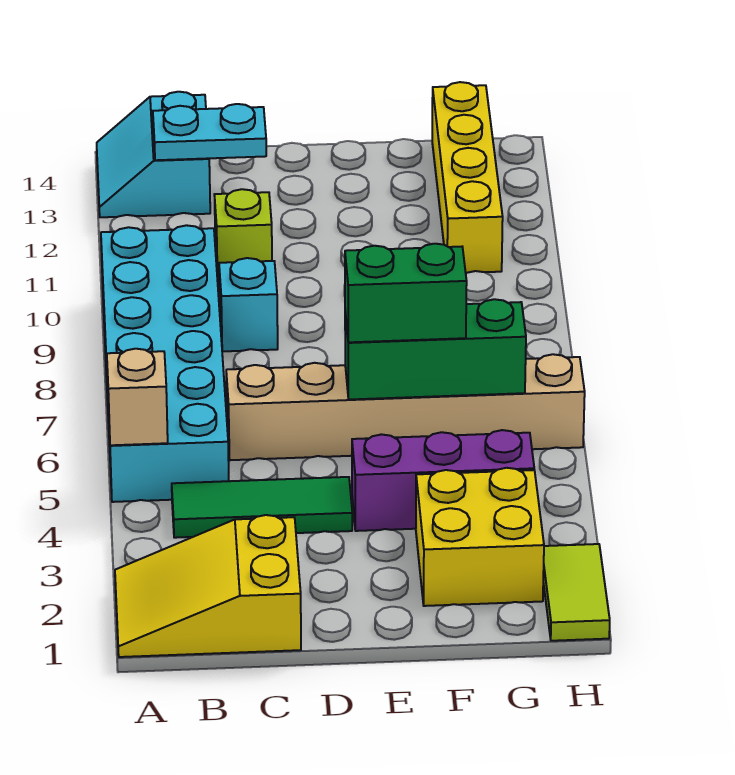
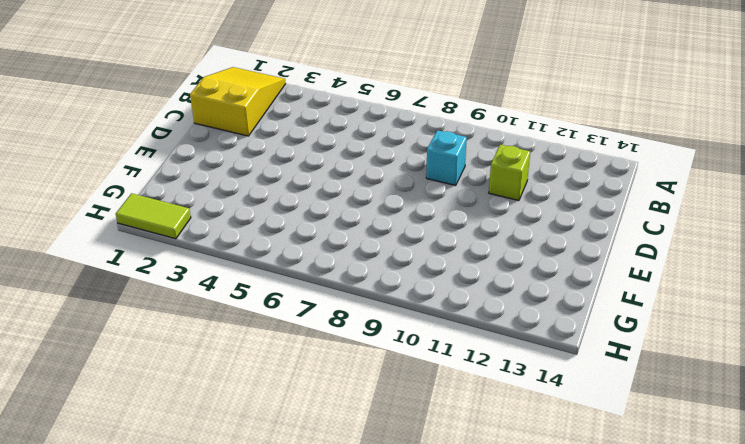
none -> cyan 2x6 brick [101,225,229,502]
none -> cyan 2x2 slope [97,92,210,217]
none -> green 1x3 tile [172,477,352,538]

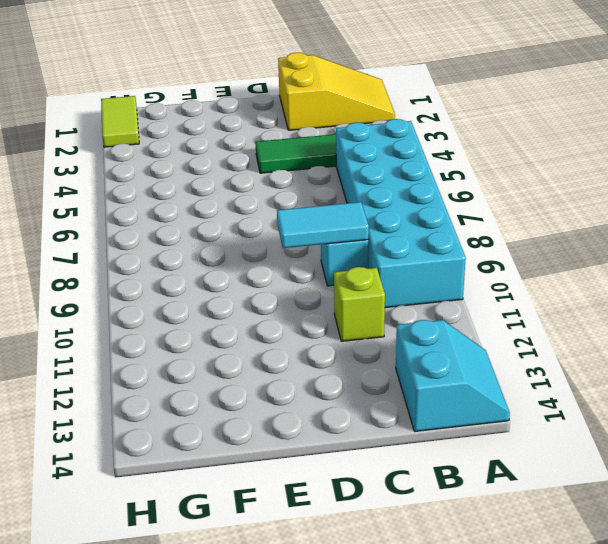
cyan 1x2 tile [277,202,369,248] -> none
none -> tan 1x6 brick [226,354,585,460]
none -> purple 1x3 brick [352,430,534,531]
none -> yellow 2x2 brick [416,468,544,606]

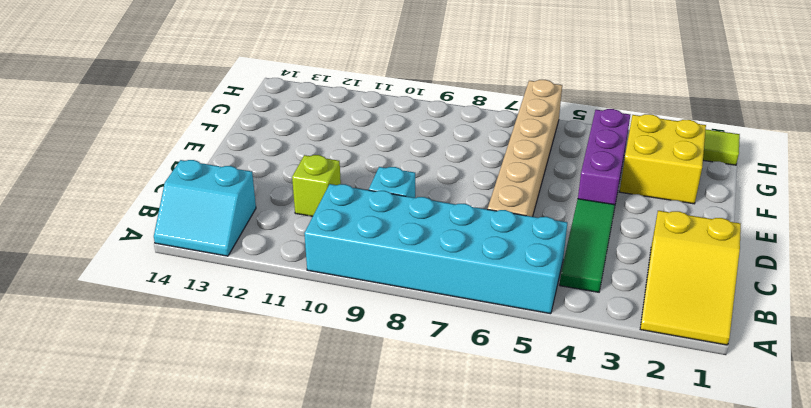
none -> yellow 1x4 brick [432,82,503,273]
none -> tan 1x1 brick [107,349,168,445]
none -> cyan 1x2 plate [153,104,266,160]

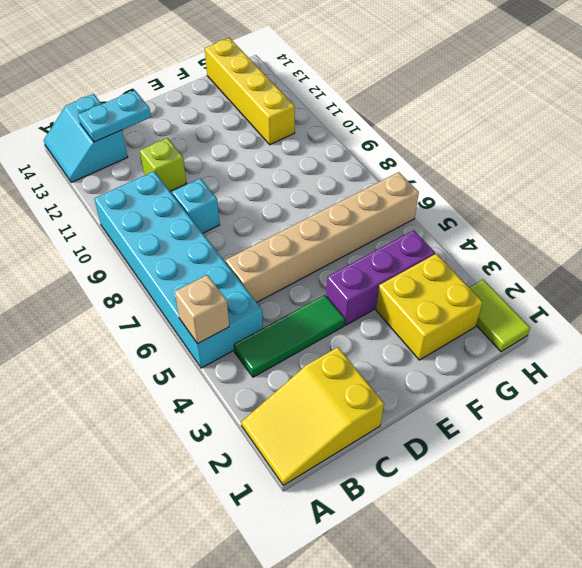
none -> green 1x3 brick [345,299,526,400]
none -> green 1x2 brick [345,244,467,342]

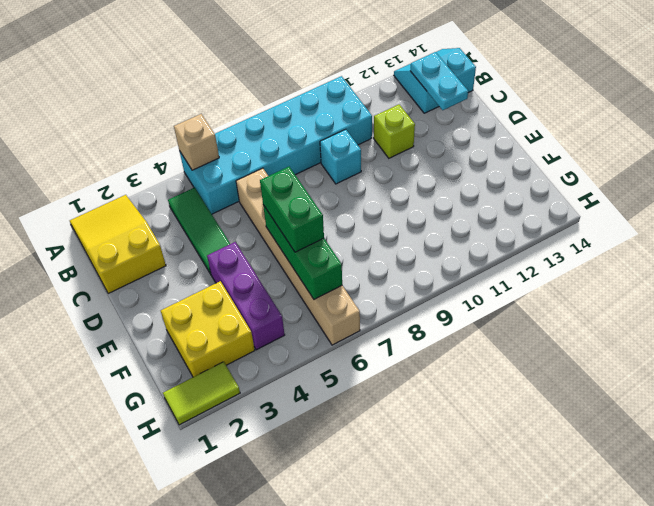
none -> yellow 1x4 brick [432,82,503,273]

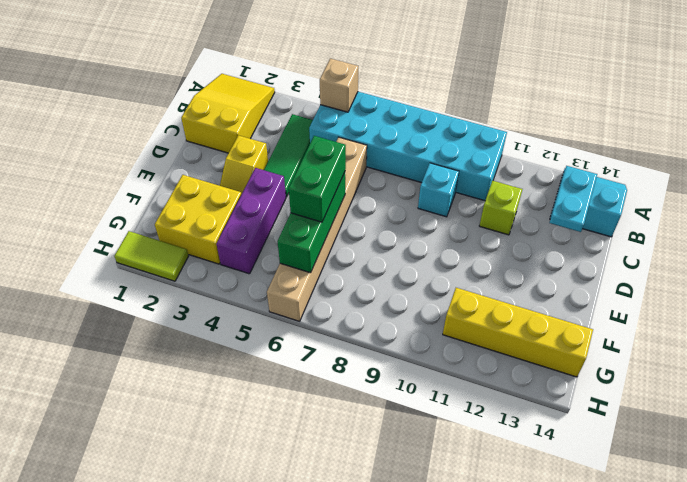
yellow 1x2 slope [220,135,268,194] -> none

